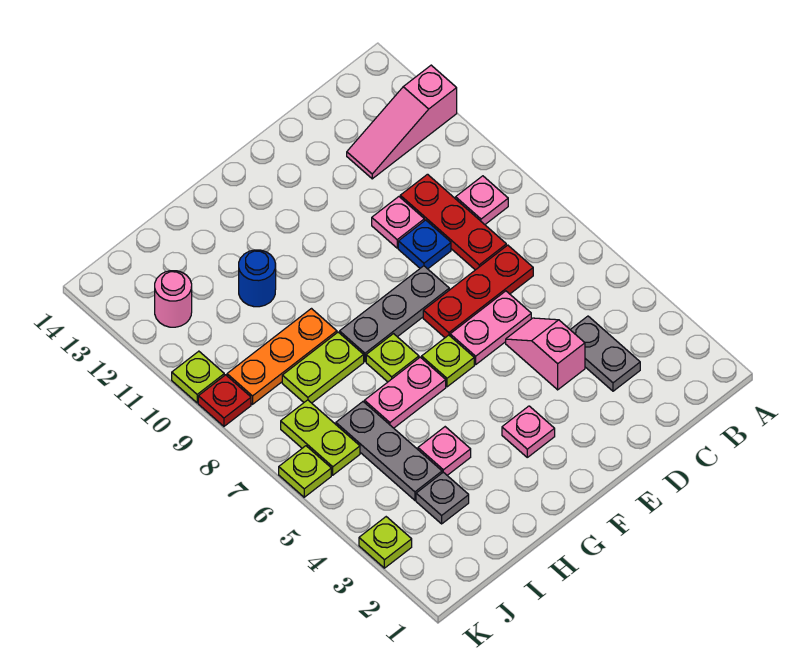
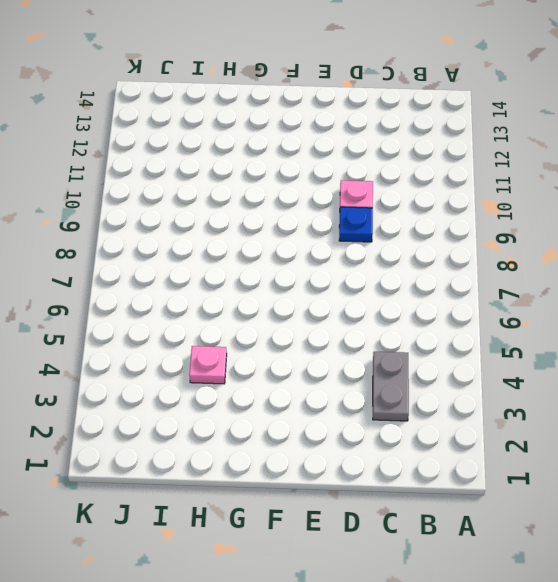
none -> pink 1x3 slope [347,65,457,179]
none -> pink 1x1 plate [456,176,508,224]
none -> red 1x3 plate [423,245,533,338]

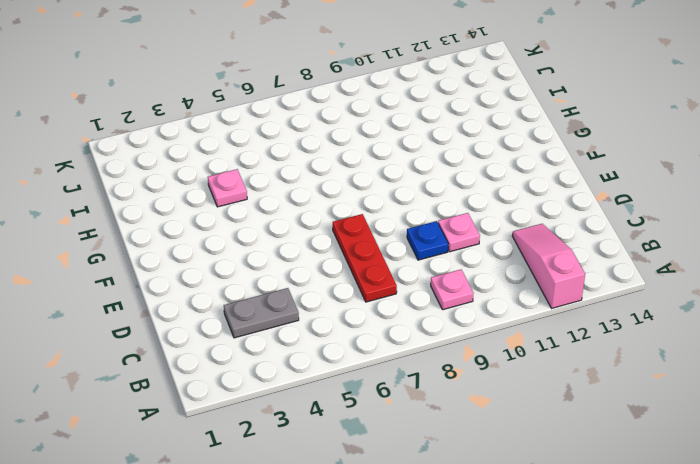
none -> red 1x3 plate [400,174,506,270]
none -> pink 1x2 slope [506,318,585,390]
none -> pink 1x2 plate [450,291,531,365]

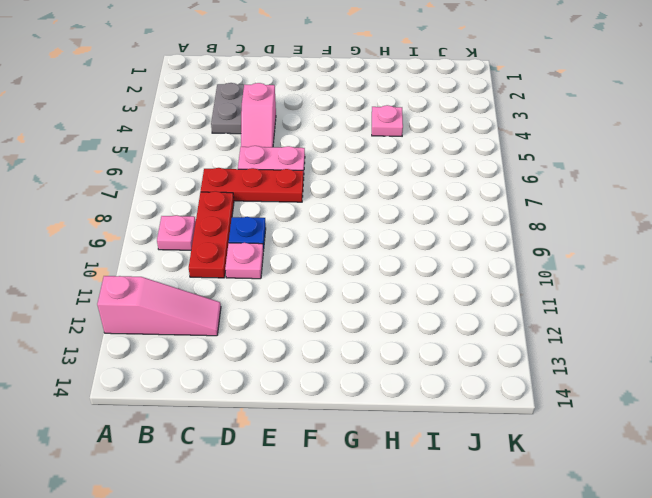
none -> grey 1x3 plate [340,266,449,362]
none -> pink 1x1 plate [502,406,555,457]
none -> lime 1x1 plate [422,335,474,387]

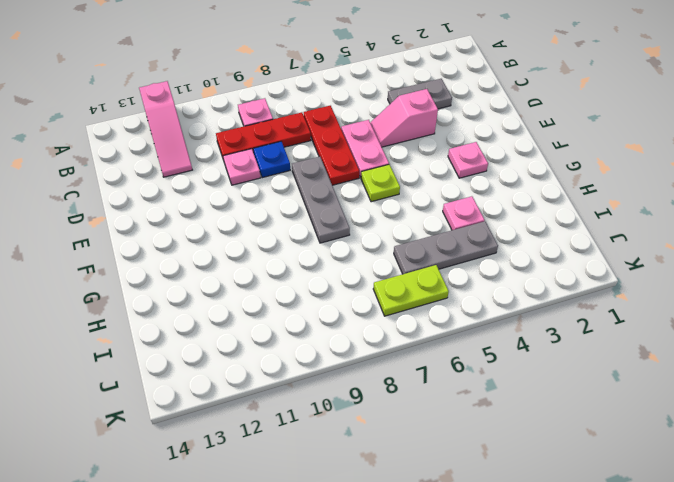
none -> pink 1x2 plate [364,357,446,428]
none -> lime 1x1 plate [366,334,419,382]
none -> lime 1x2 plate [282,332,364,403]

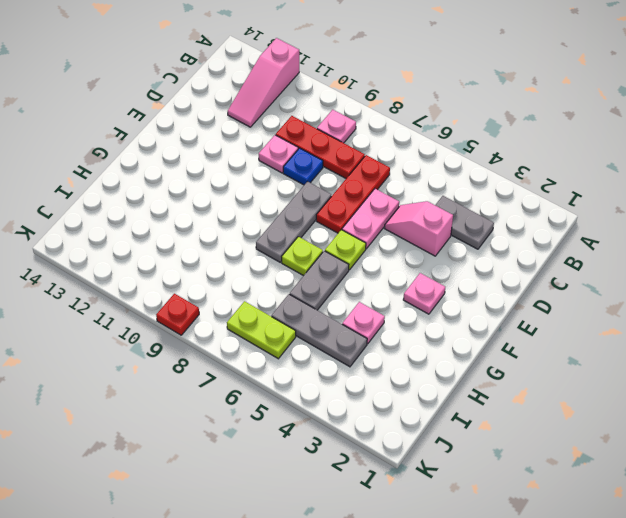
grey 1x2 plate [290,251,349,310] -> pink 1x2 plate [364,357,446,428]
none -> lime 1x2 plate [282,332,364,403]
none -> orange 1x3 plate [227,309,337,404]
none -> blue 1x1 round brick [239,250,276,307]

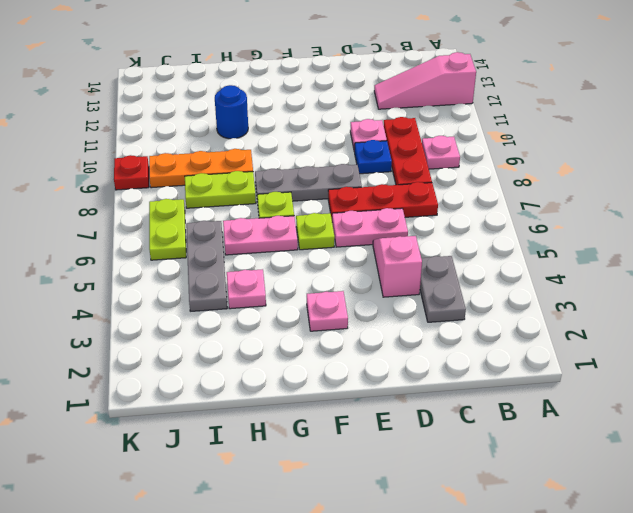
none -> grey 1x1 plate [416,472,469,524]
none -> pink 1x1 round brick [155,271,192,327]
none -> lime 1x1 plate [359,517,412,568]

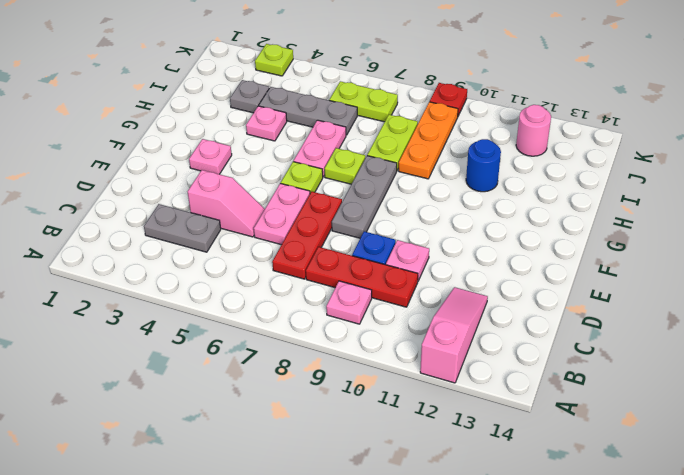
none -> lime 1x1 plate [279,446,331,497]
none -> lime 1x1 plate [172,351,224,403]

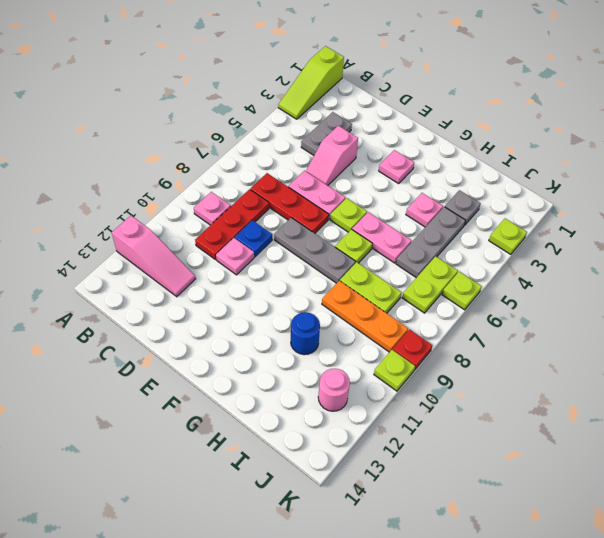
lime 1x3 slope [278,46,344,119] -> none

